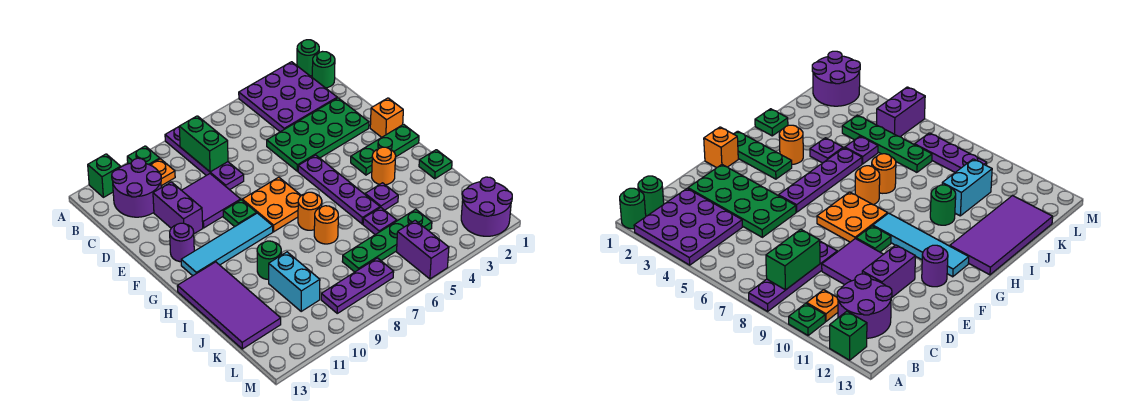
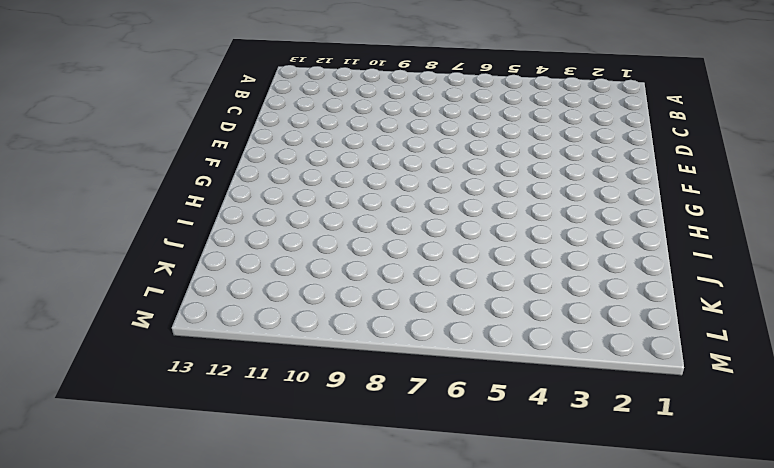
none -> green 1x1 round brick [297,40,319,76]
none -> purple 3x3 plate [239,62,337,132]
none -> purple 1x4 plate [165,127,244,190]
none -> green 1x1 plate [127,146,160,165]

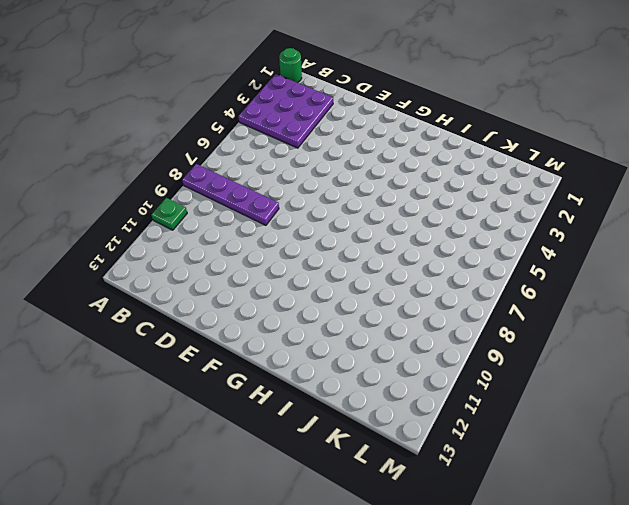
none -> green 1x1 brick [88,154,121,197]
none -> green 1x1 round brick [312,52,335,88]
none -> orange 1x1 plate [150,159,175,186]
none -> purple 2x2 round brick [112,158,161,217]

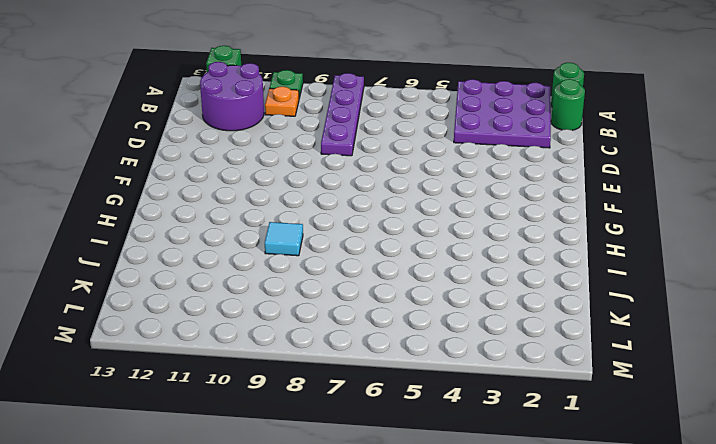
cyan 1x1 tile [265,222,303,256] -> none
none -> green 2x4 plate [267,98,369,171]
none -> purple 2x2 tile [182,174,241,228]
none -> purple 1x2 brick [153,182,203,234]
none -> orange 1x1 brick [370,98,403,137]

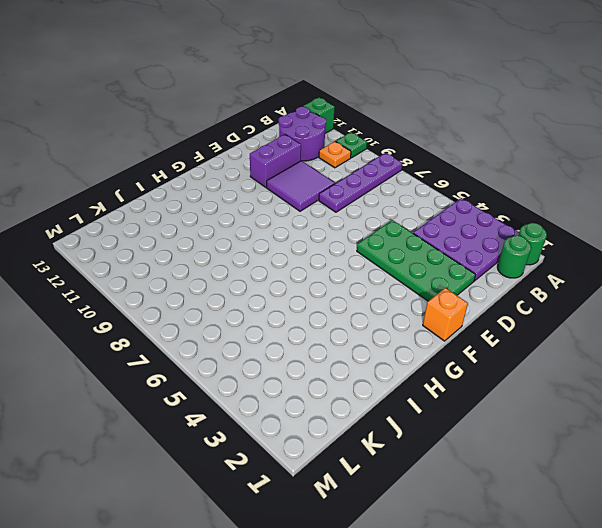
none -> purple 1x4 plate [298,155,380,224]
none -> orange 2x2 plate [242,177,301,232]
none -> green 1x1 plate [223,200,257,227]
none -> purple 1x1 round brick [170,223,194,262]

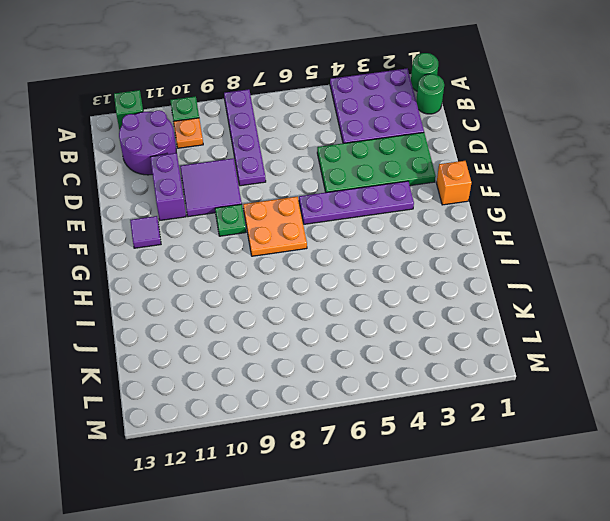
purple 1x4 plate [299,181,414,224] -> purple 1x4 plate turned to [298,155,380,224]
purple 1x1 tile [130,216,161,248] -> purple 1x1 round brick [170,223,194,262]
none -> green 1x3 plate [351,124,419,175]
none -> cyan 1x4 tile [181,213,273,276]
none -> orange 1x1 round brick [372,147,396,185]
none -> orange 1x1 round brick [298,192,322,230]

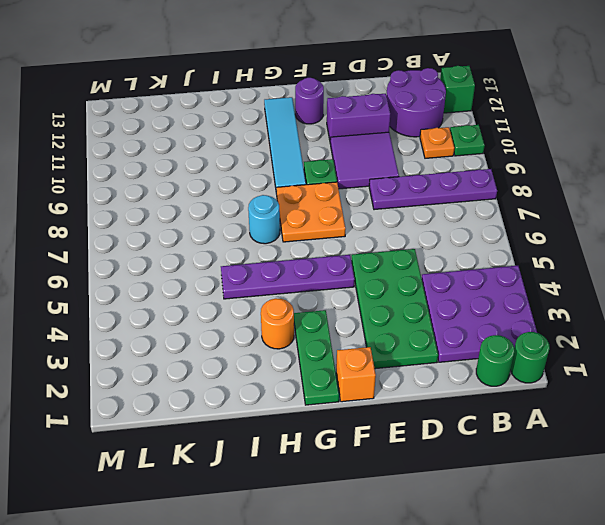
cyan 1x1 round brick [248,195,280,244] -> orange 1x1 round brick [298,192,322,230]
none -> purple 2x4 tile [177,262,281,349]
none -> green 1x1 plate [419,150,452,179]
none -> purple 1x1 plate [365,183,398,210]
none -> orange 1x1 round brick [314,206,338,244]

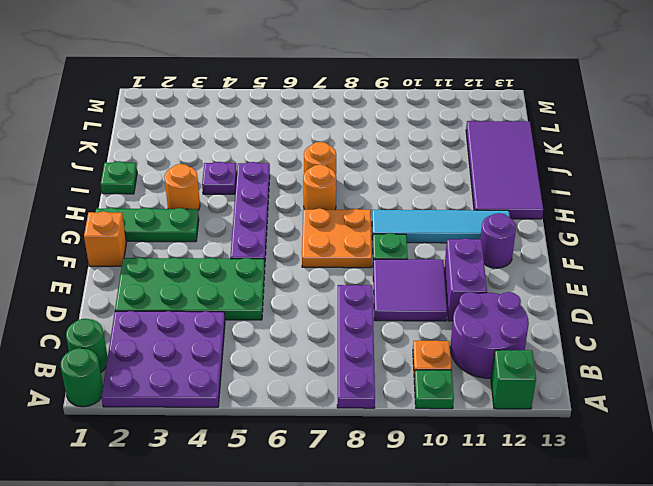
none -> green 1x1 round brick [257,241,281,280]
none -> purple 1x1 plate [363,207,397,235]
none -> cyan 1x2 brick [269,252,320,311]
none -> green 1x4 plate [342,209,432,272]

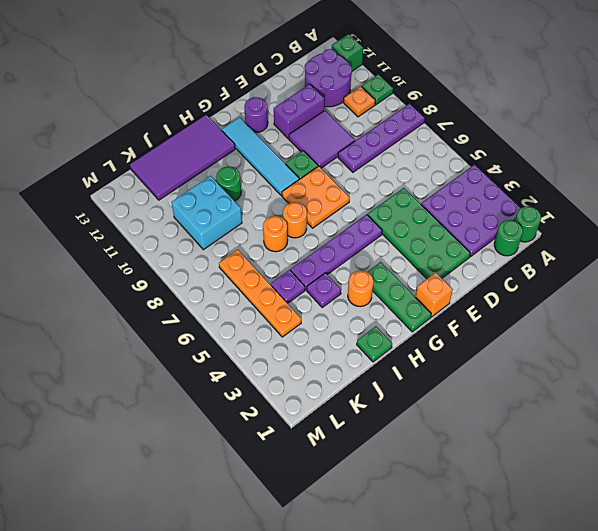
cyan 2x2 brick [172,176,242,250] -> cyan 1x2 brick [269,252,320,311]
orange 1x4 plate [219,250,301,337] -> green 1x4 plate [342,209,432,272]
none -> purple 2x2 round brick [461,177,512,236]
none -> purple 1x2 brick [397,220,449,279]
none -> purple 1x3 plate [321,258,394,313]
none -> green 1x2 brick [179,116,228,172]

